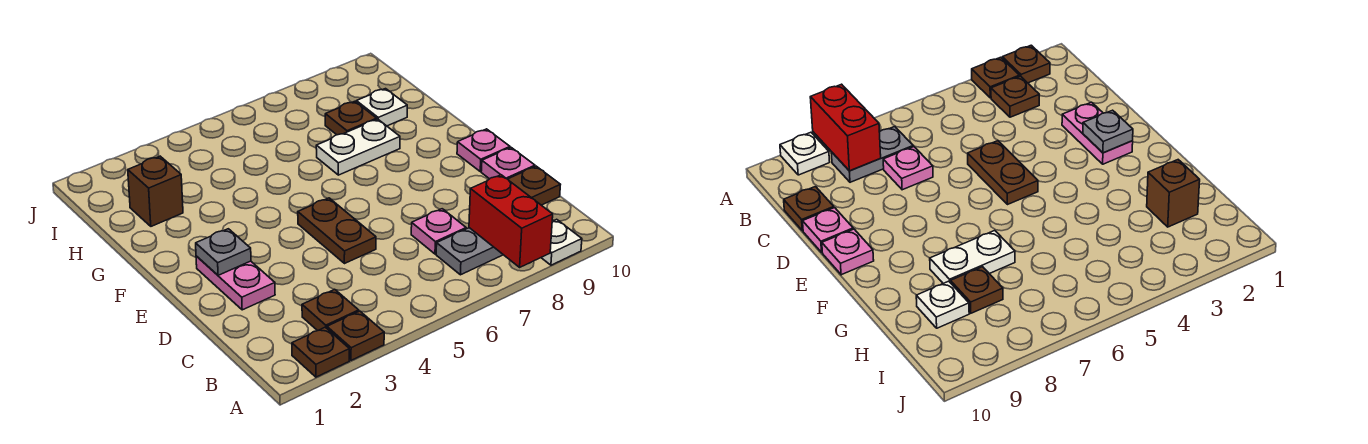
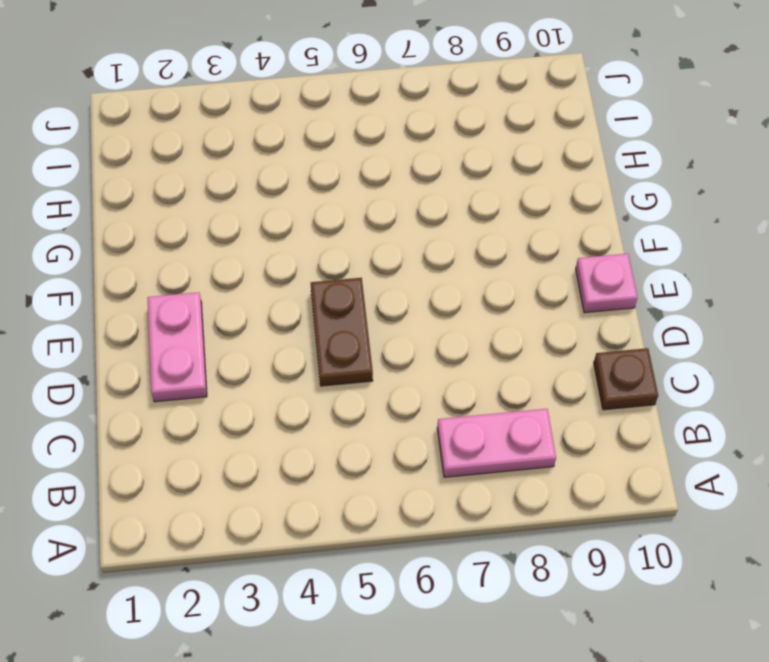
pink 1x2 plate [437,409,556,477] -> grey 1x2 plate [436,228,503,275]
none -> brown 1x1 plate [292,327,349,377]
none -> brown 1x1 plate [327,311,384,360]
none -> white 1x1 plate [541,219,582,265]

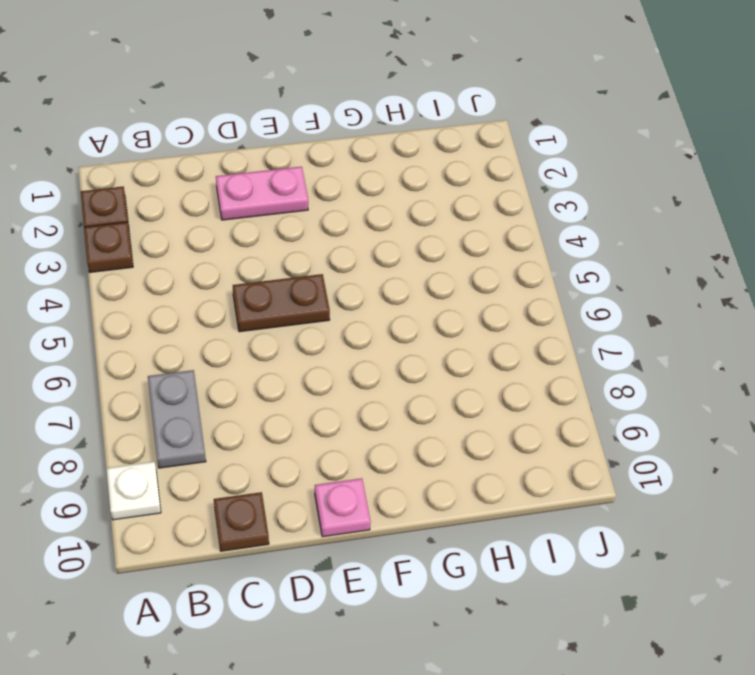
none -> brown 1x1 plate [302,289,359,331]
none -> pink 1x1 plate [411,209,466,254]
none -> pink 1x1 plate [481,148,535,179]

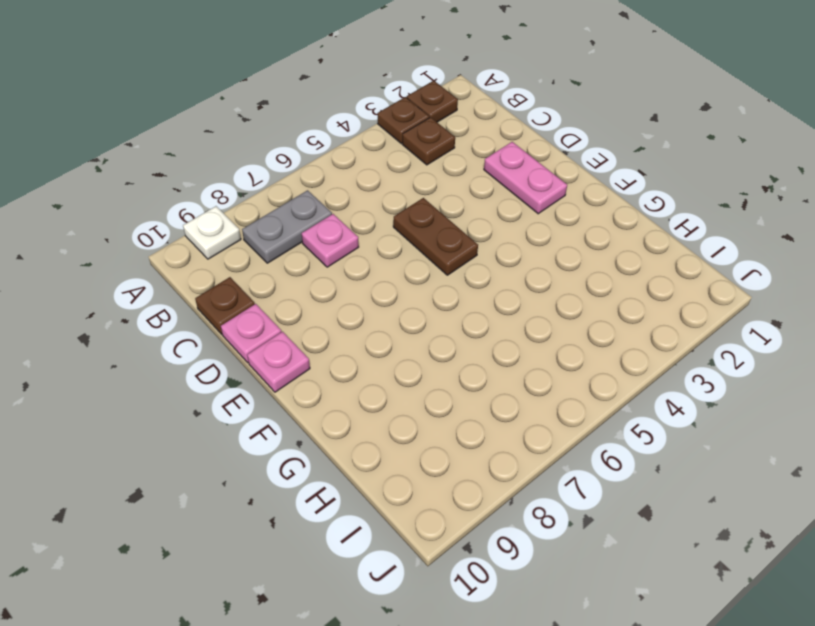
none -> white 1x2 plate [316,119,400,175]
none -> brown 1x1 brick [128,156,183,226]
none -> brown 1x1 plate [325,101,377,135]

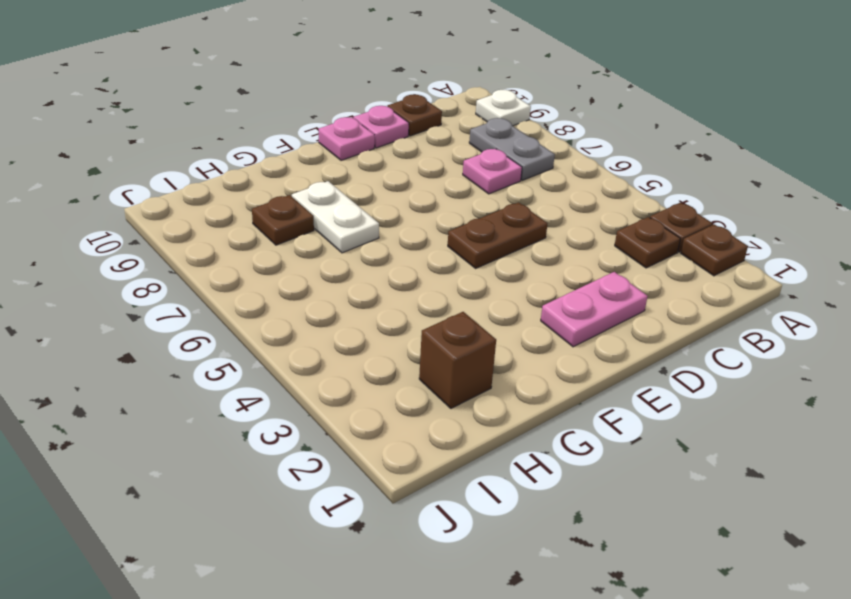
none -> white 1x1 plate [356,89,407,126]
none -> red 1x2 brick [469,175,553,267]
none -> grey 1x1 plate [196,229,251,275]

